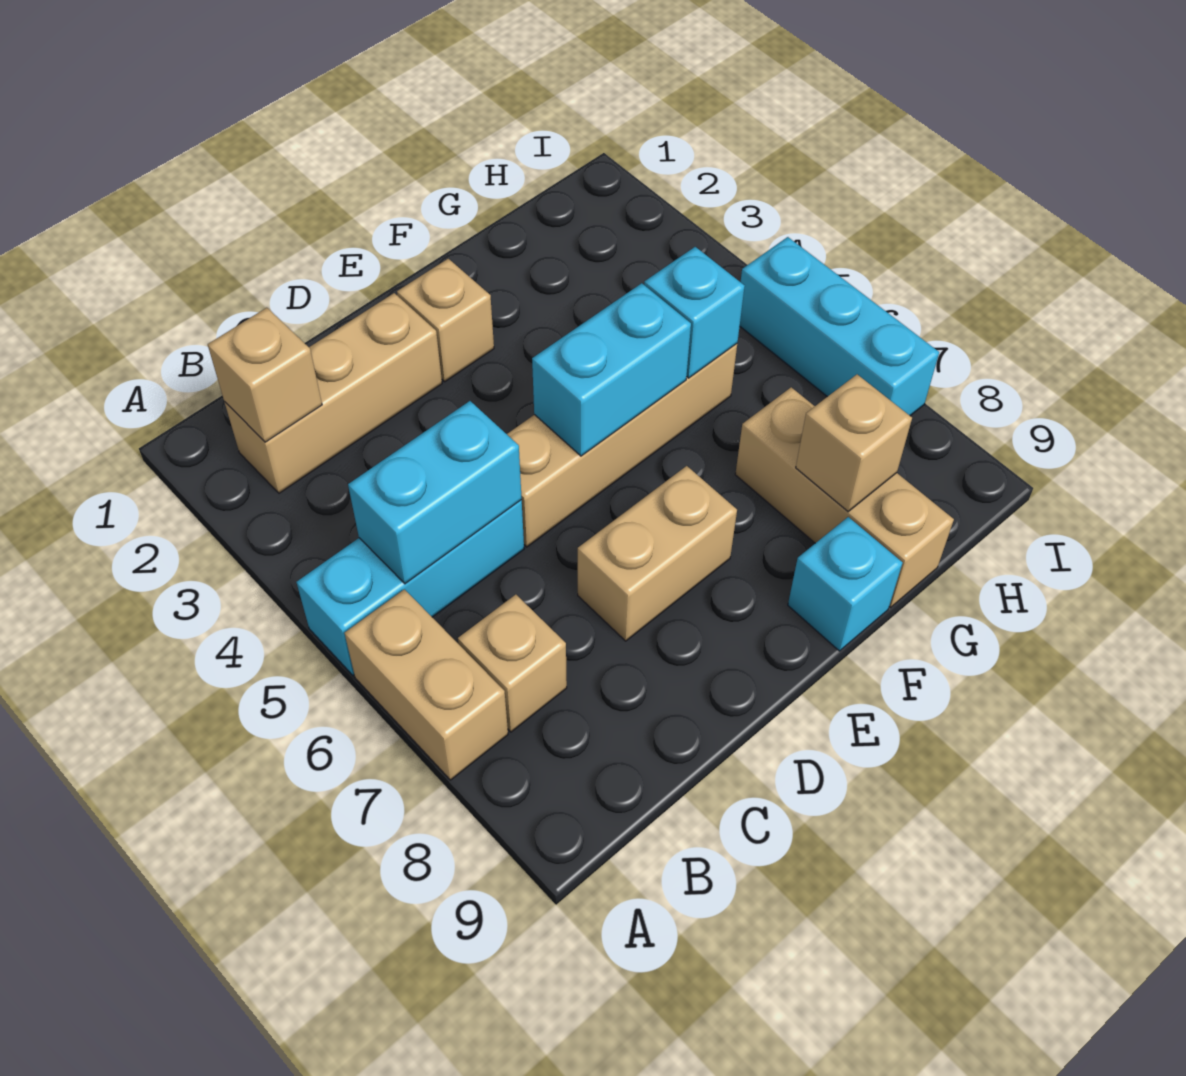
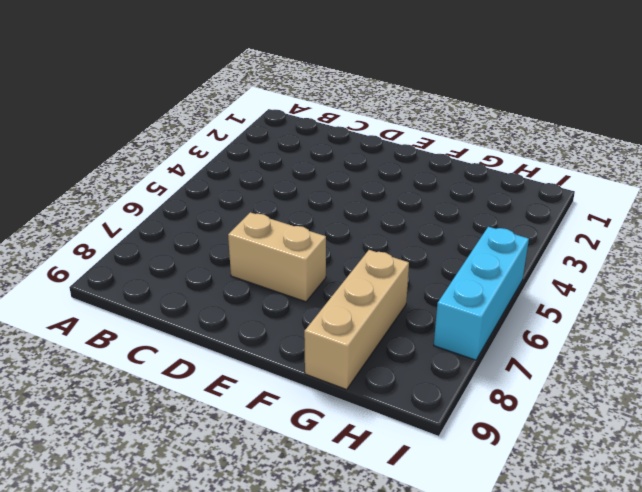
none -> cyan 1x3 brick [296,500,524,676]
none -> tan 1x2 brick [345,589,508,780]
none -> tan 1x3 brick [225,293,442,493]

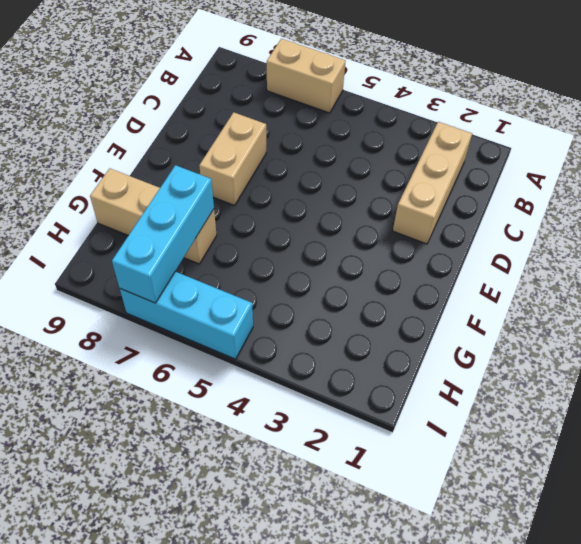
cyan 1x3 brick [112,165,214,303] -> cyan 1x3 brick moved to [296,500,524,676]
none -> tan 1x1 brick [458,595,567,732]
none -> tan 1x4 brick [507,344,737,547]
none -> tan 1x1 brick [397,259,494,382]

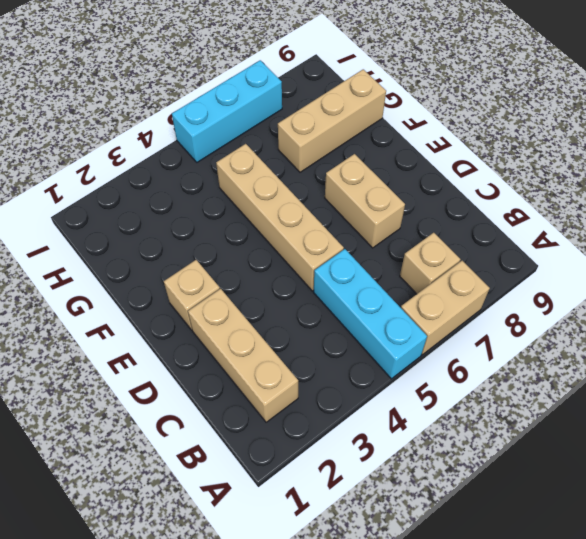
none -> cyan 1x1 brick [788,517,903,651]
none -> tan 1x1 brick [208,308,322,442]
none -> cyan 1x2 brick [348,401,522,584]

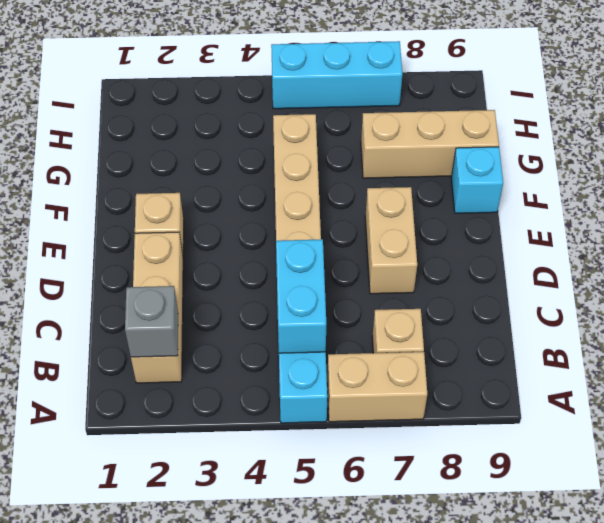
grey 1x1 brick [125,286,178,357] -> tan 1x1 brick [208,308,322,442]
none -> cyan 1x2 brick [532,283,691,456]
none -> cyan 1x1 brick [644,247,745,378]
none -> tan 1x1 brick [796,374,912,512]

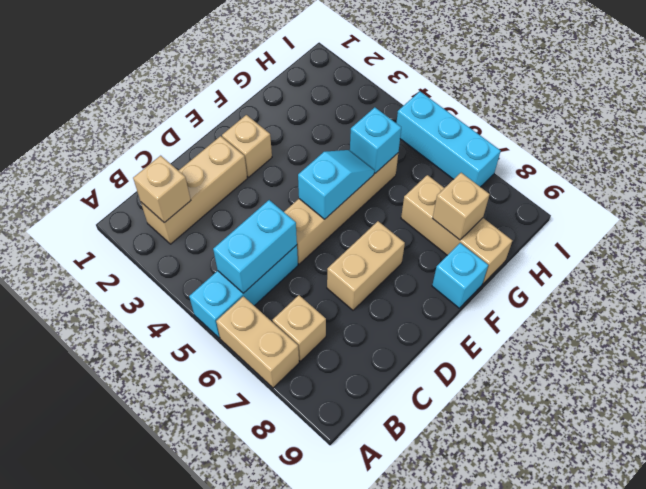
cyan 1x2 slope [298,150,374,219] -> cyan 1x2 brick [532,283,691,456]

